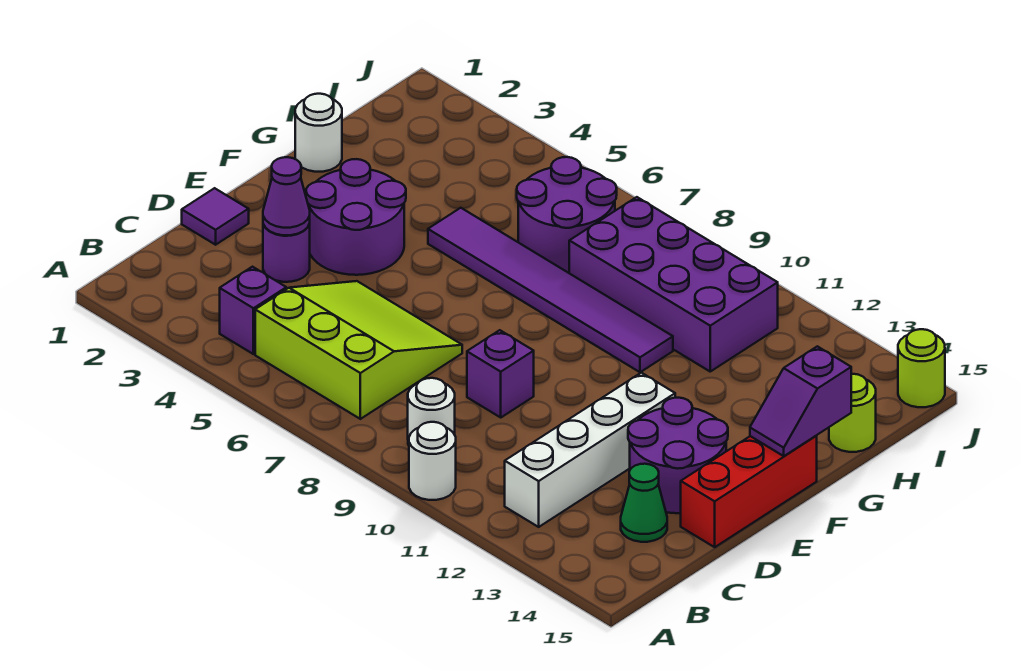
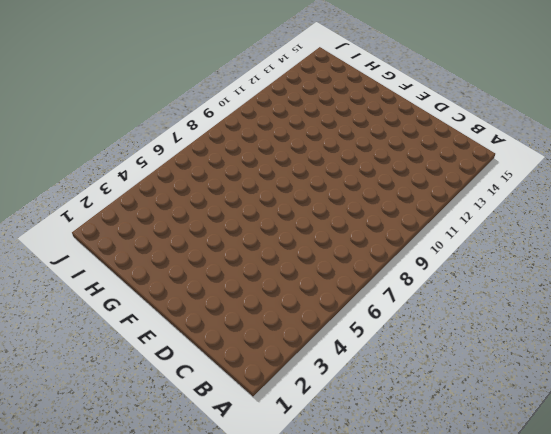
none -> white 1x1 round brick [409,422,456,500]
none -> purple 1x1 brick [220,267,286,354]
none -> lime 3x3 slope [255,281,462,419]

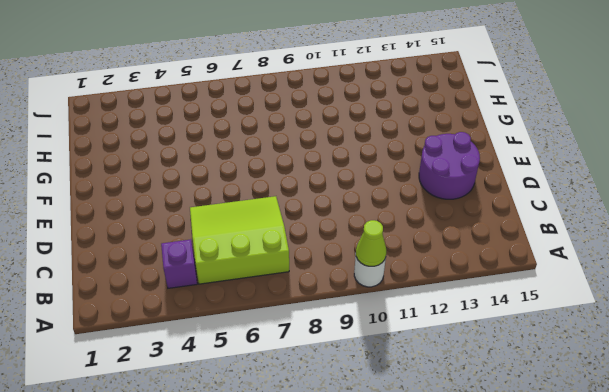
lime 1x1 cone [356,220,386,266] -> none
none -> white 1x1 round brick [408,378,455,445]
none -> white 1x4 brick [505,373,675,527]
none -> green 1x1 cone [621,464,667,542]

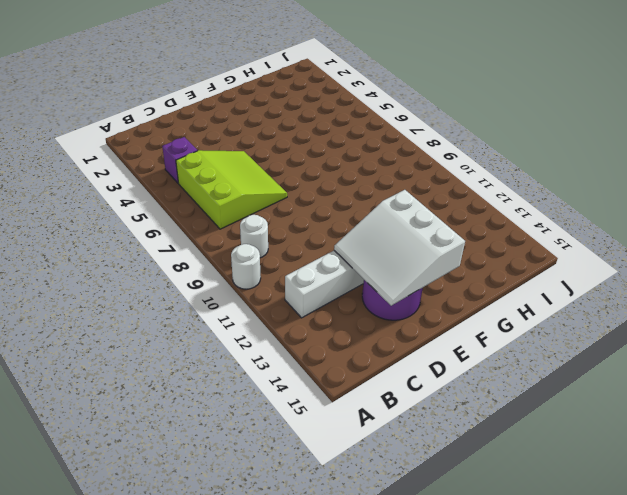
white 3x3 slope [334,190,465,306] -> none
none -> green 1x1 cone [621,464,667,542]
none -> purple 1x1 tile [182,188,249,245]
none -> purple 1x1 round brick [263,224,310,282]

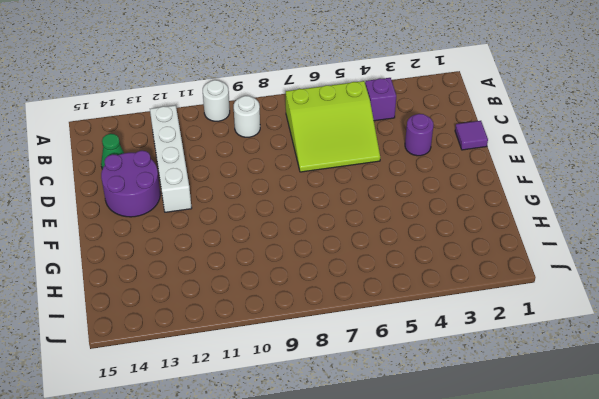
none -> purple 1x1 brick [467,330,534,417]
none -> red 1x3 brick [681,436,817,547]
none -> purple 2x2 round brick [306,159,406,275]

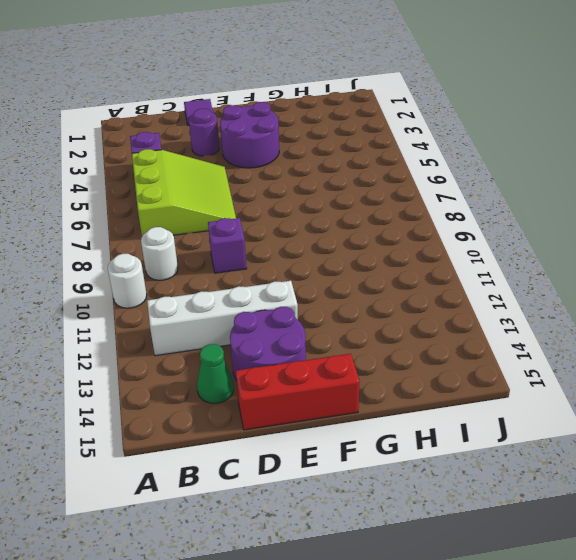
none -> white 1x1 round brick [295,94,342,172]
none -> purple 1x6 tile [428,208,673,372]
none -> purple 2x2 round brick [517,157,617,273]

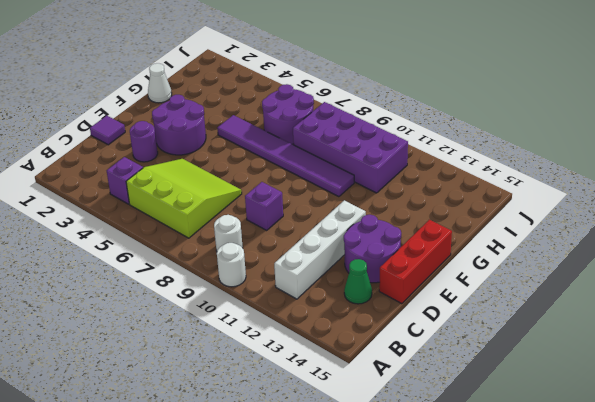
white 1x1 cone [148,63,172,103] -> white 1x1 round brick [295,94,342,172]
none -> lime 1x1 round brick [829,374,876,452]
none -> lime 1x1 round brick [898,329,945,407]
none -> purple 1x1 cone [263,157,310,235]

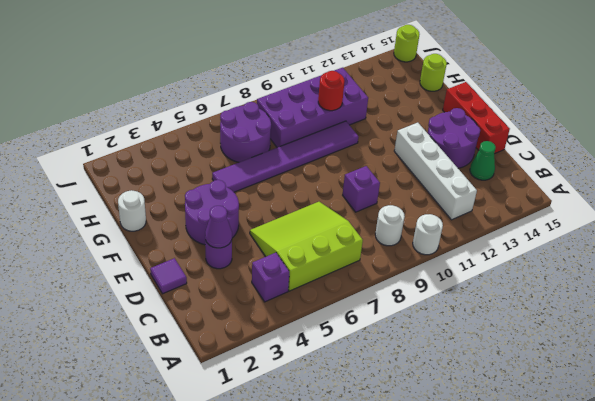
red 1x1 round brick [318,71,345,111] -> none
none -> purple 1x2 slope [750,346,851,456]

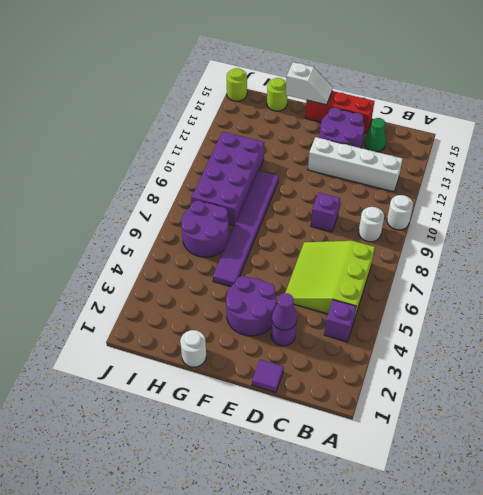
white 1x2 slope [286,62,333,105] -> purple 1x2 slope [750,346,851,456]

